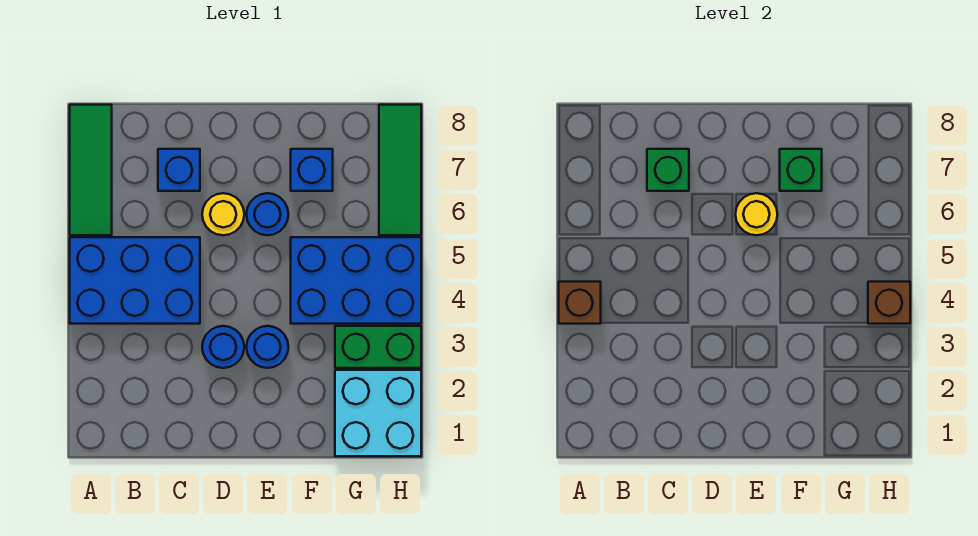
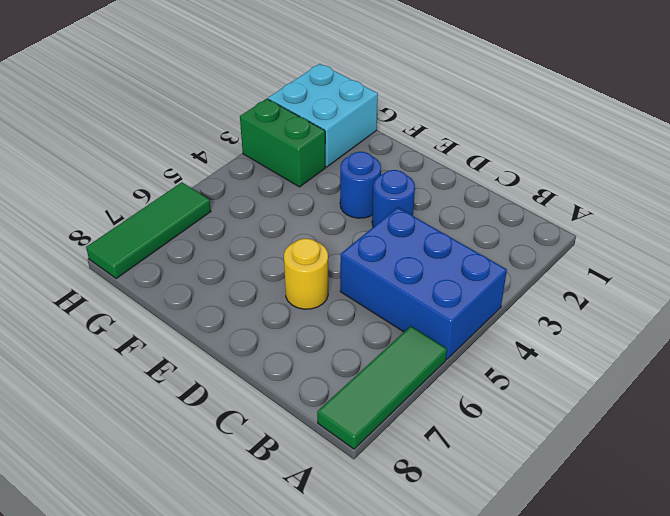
none -> blue 1x1 brick [158,149,200,191]
none -> blue 1x1 round brick [246,193,289,235]
none -> blue 2x3 brick [291,237,421,324]

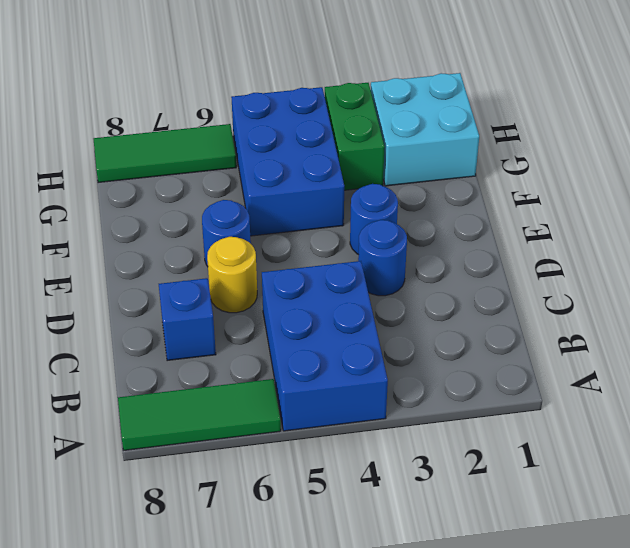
none -> blue 1x1 brick [291,149,333,191]
none -> brown 1x1 brick [559,282,601,324]
none -> green 1x1 brick [647,149,689,191]

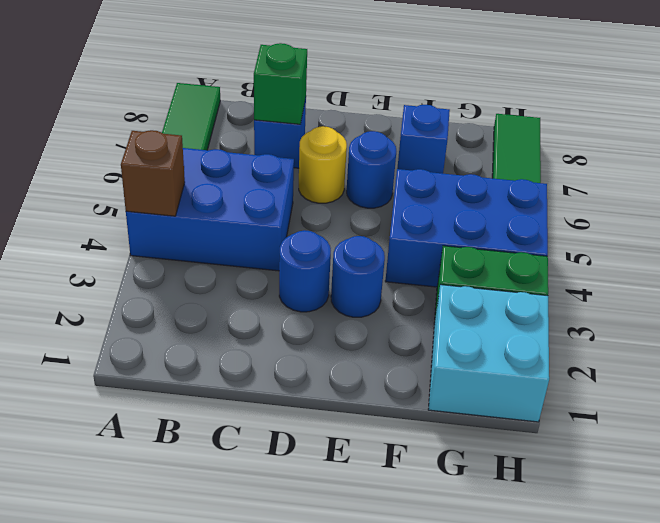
none -> yellow 1x1 round brick [735,193,778,235]
none -> green 1x1 brick [780,149,822,191]
none -> brown 1x1 brick [868,282,910,324]

